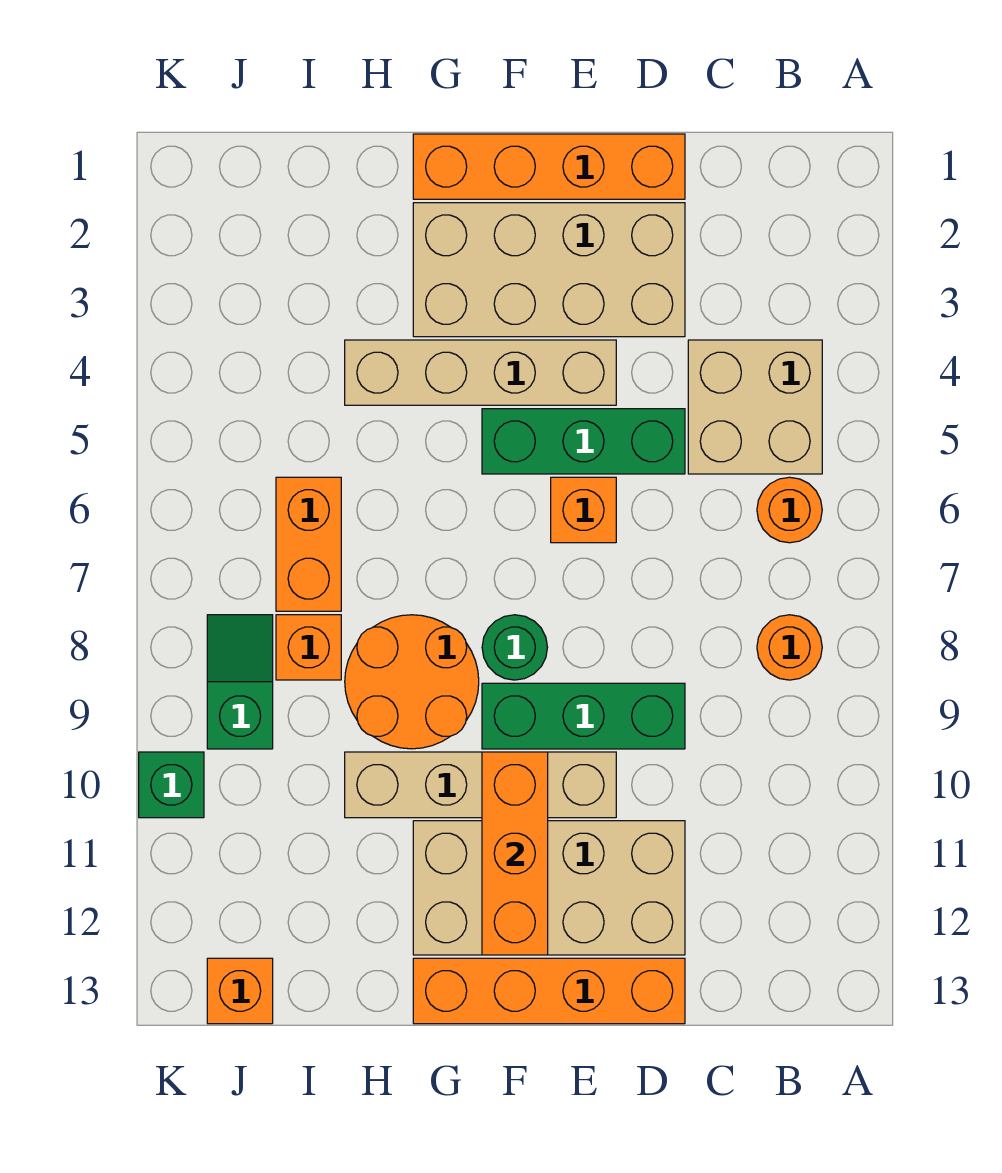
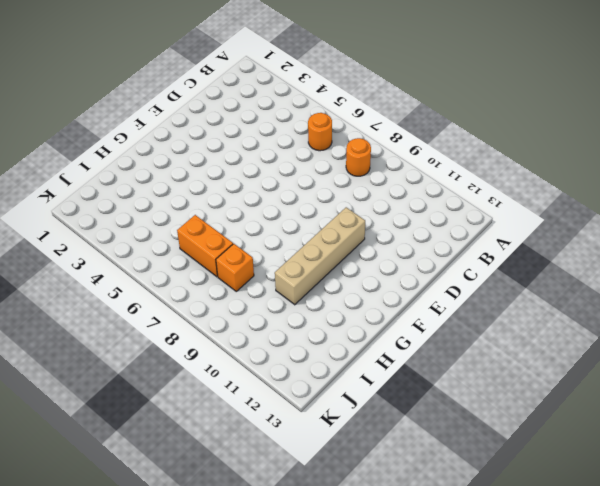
none -> tan 2x2 brick [688,340,822,474]
none -> orange 1x4 brick [413,134,685,199]
none -> tan 2x4 brick [413,203,685,337]

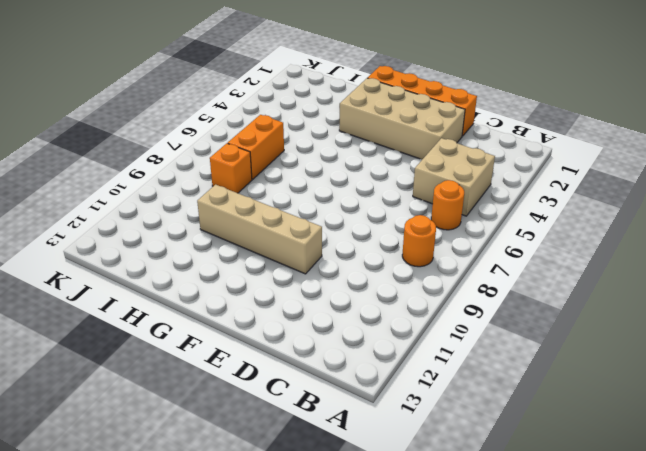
none -> green 1x3 brick [482,409,685,474]
none -> green 1x3 brick [482,683,685,749]
none -> tan 2x4 brick [413,821,685,955]

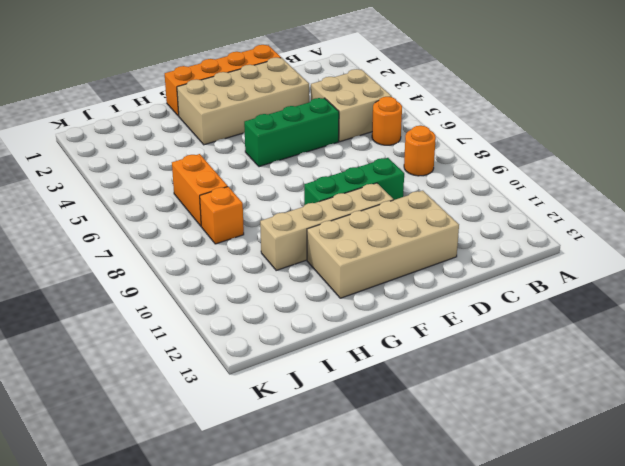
none -> orange 1x4 brick [413,958,685,1024]
none -> tan 1x4 brick [345,340,616,405]
none -> orange 1x1 brick [551,477,616,543]

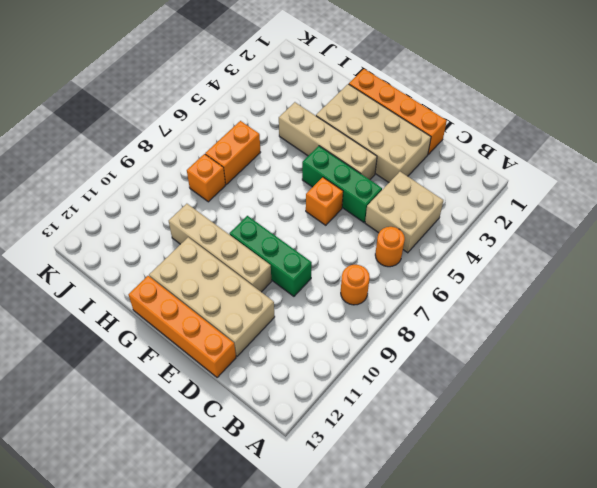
none -> green 1x1 round brick [482,615,547,680]
none -> orange 2x2 round brick [345,615,479,749]
none -> green 1x2 slope [207,615,273,749]

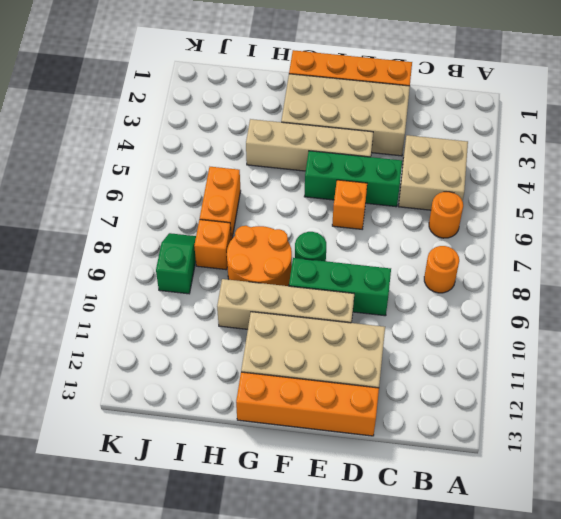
none -> orange 1x1 brick [207,958,273,1024]
none -> green 1x1 brick [139,752,204,818]
none -> orange 1x3 brick [482,752,548,955]

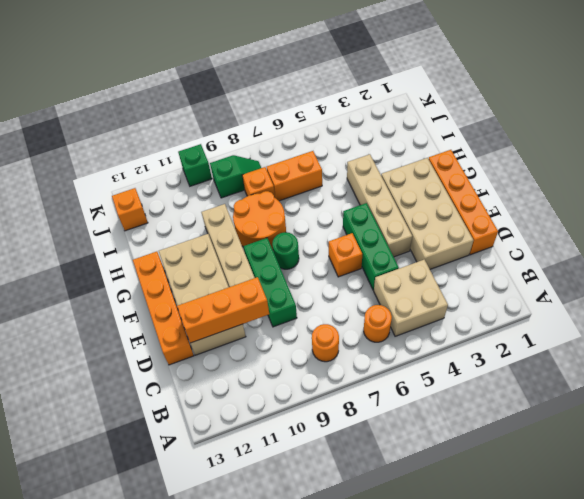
orange 1x3 brick [177,277,269,343] -> orange 1x3 brick moved to [482,752,548,955]

